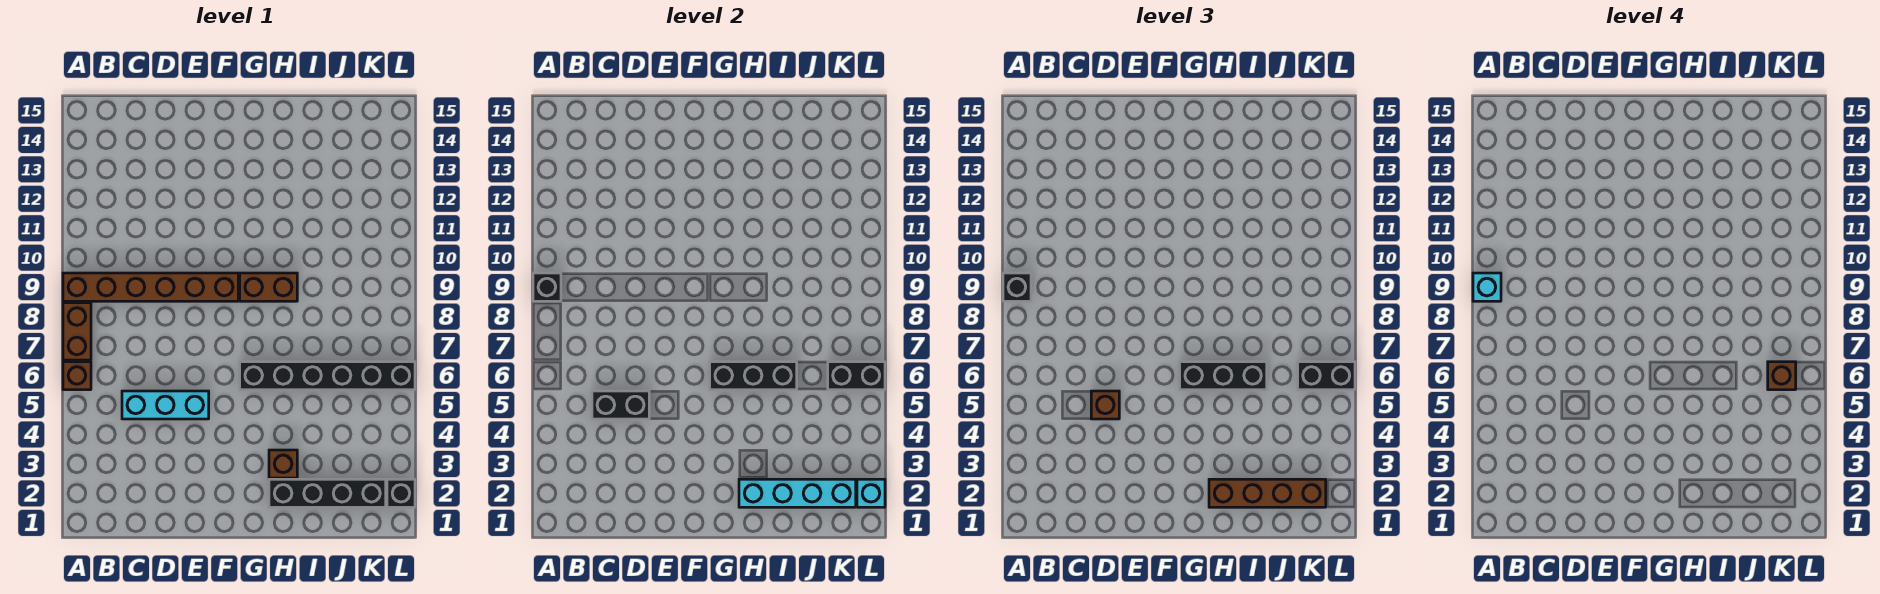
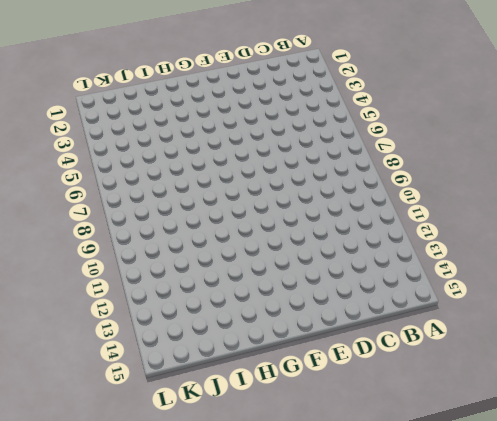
none -> brown 1x1 brick [63,362,91,390]
none -> brown 1x2 brick [63,303,91,360]
none -> brown 1x6 brick [63,273,238,301]

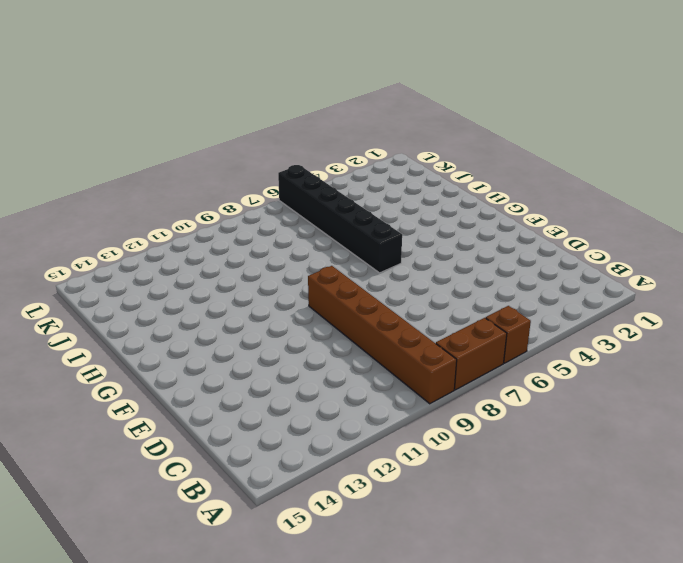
none -> cyan 1x3 brick [122,391,209,419]
none -> brown 1x2 brick [240,273,297,301]
none -> black 1x4 brick [269,479,386,507]

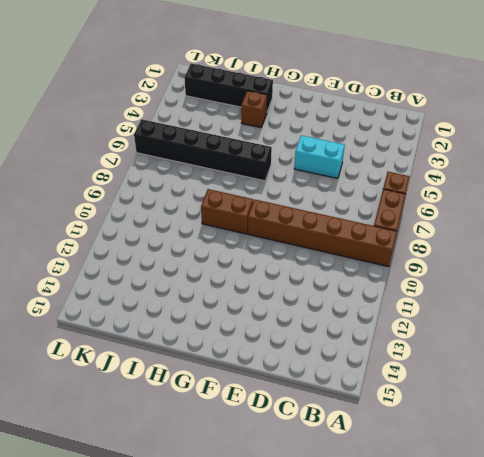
cyan 1x2 brick [294,135,345,178] -> cyan 1x3 brick [122,391,209,419]
none -> black 1x1 brick [387,479,415,507]
none -> black 1x1 brick [533,273,561,301]
none -> black 1x2 brick [592,391,649,419]

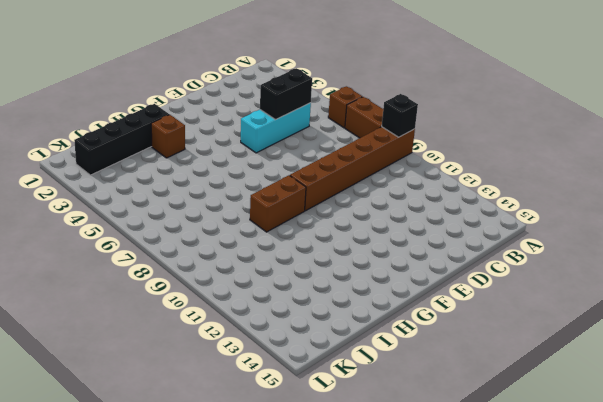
none -> black 1x6 brick [240,362,415,390]
none -> black 1x1 brick [387,479,415,507]
none -> black 1x3 brick [710,362,797,390]

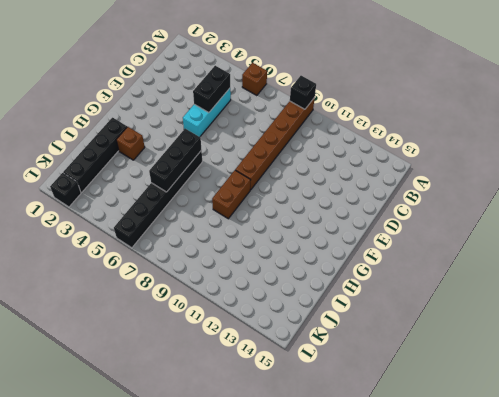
none -> brown 1x2 brick [63,303,91,360]
none -> cyan 1x4 brick [739,479,856,507]
none -> black 1x2 brick [828,362,885,390]

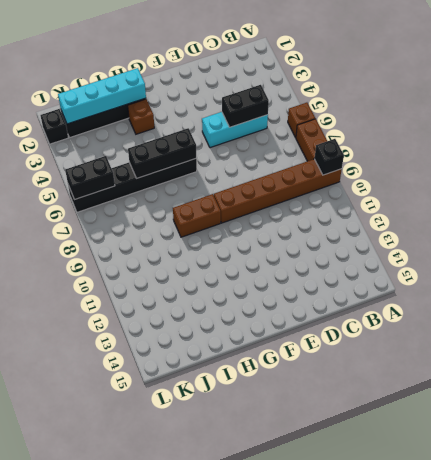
none -> cyan 1x1 brick [857,479,885,507]
none -> black 1x1 brick [1003,273,1031,301]
none -> brown 1x1 brick [1091,391,1119,419]

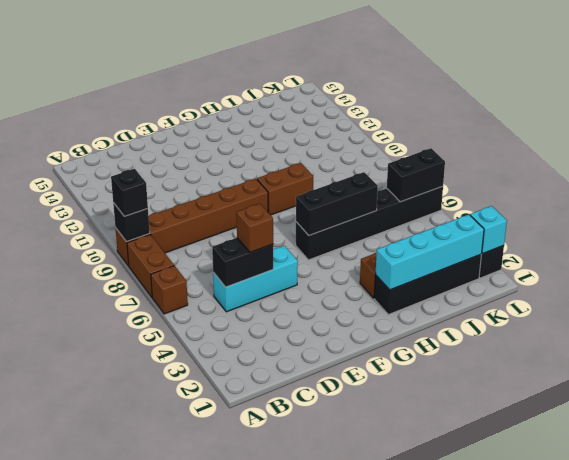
none -> black 1x3 brick [1180,362,1267,390]
none -> brown 1x4 brick [1209,479,1326,507]
none -> black 1x2 brick [1298,362,1355,390]

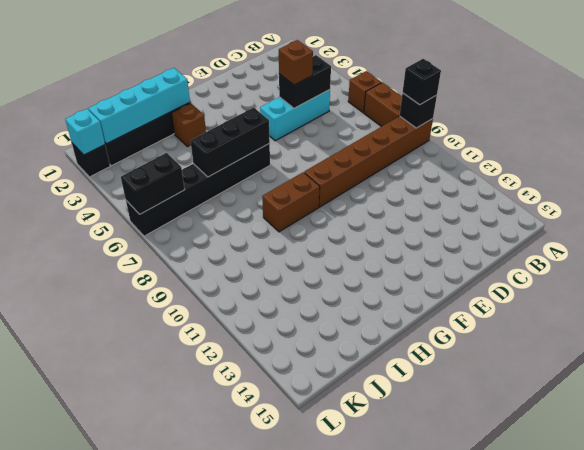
none -> black 1x3 brick [1180,362,1267,390]
none -> brown 1x4 brick [1209,479,1326,507]
none -> black 1x2 brick [1298,362,1355,390]

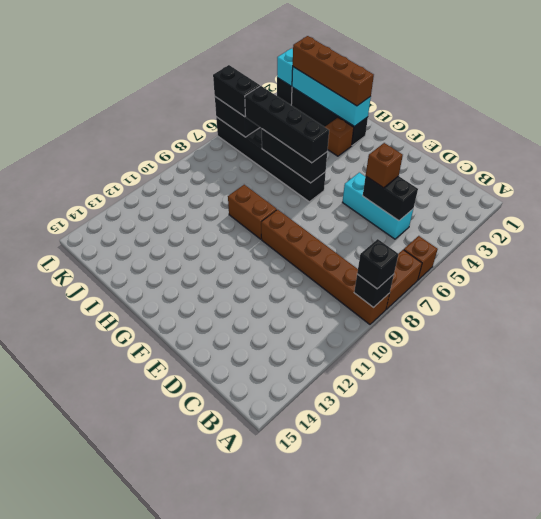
black 1x4 brick [245,86,329,163] -> black 1x3 brick [1180,362,1267,390]
none -> cyan 1x1 brick [1473,273,1501,301]
none -> brown 1x1 brick [1768,362,1796,390]

